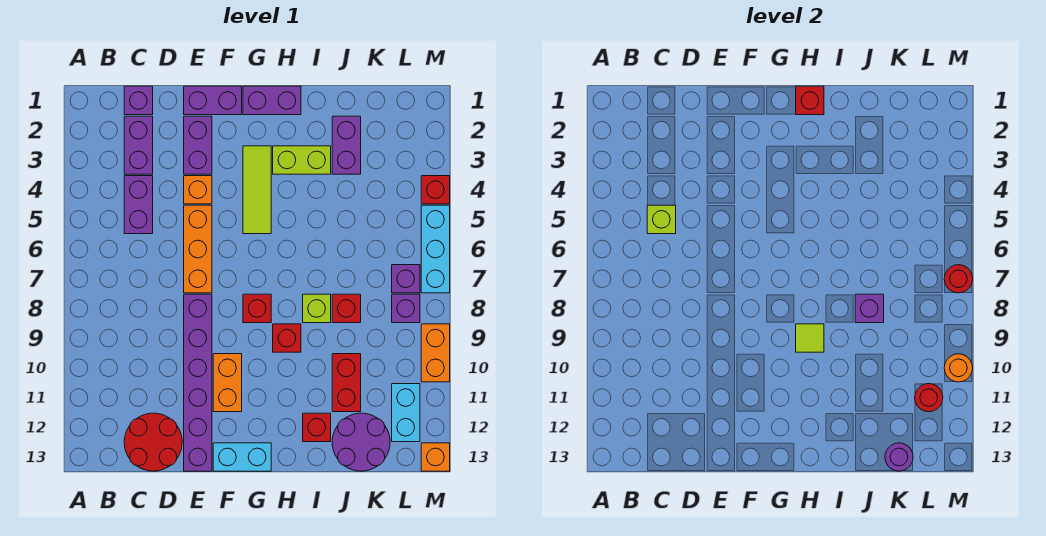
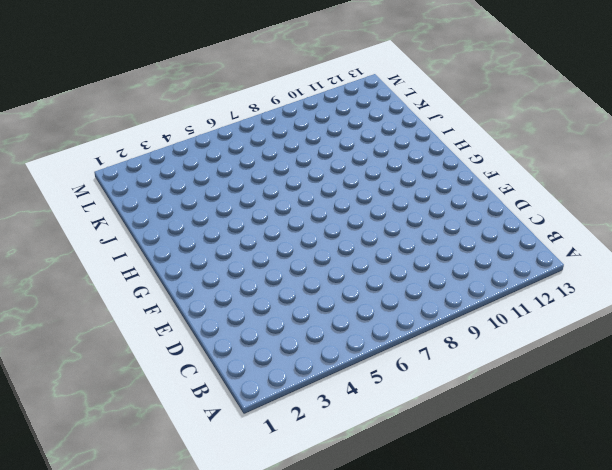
none -> purple 1x1 brick [124,86,153,115]
none -> purple 1x2 brick [124,116,153,174]
none -> purple 1x2 brick [124,176,153,234]
none -> red 2x2 round brick [124,413,182,471]

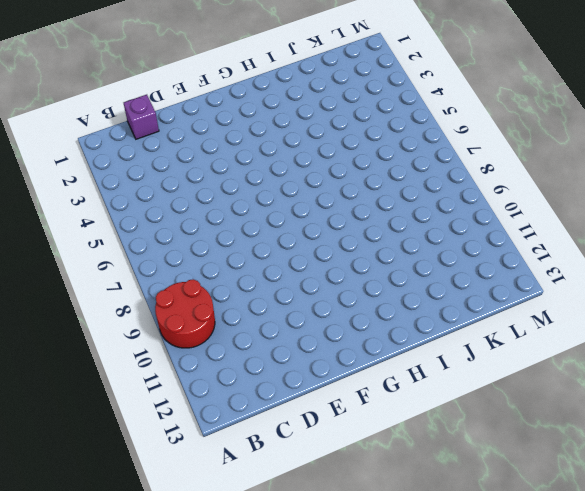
red 2x2 round brick [155,279,215,348] -> red 2x2 round brick moved to [124,413,182,471]
none -> purple 1x2 brick [124,116,153,174]
none -> purple 1x2 brick [124,176,153,234]
none -> purple 1x2 brick [184,86,242,115]
none -> purple 1x2 brick [184,116,212,174]

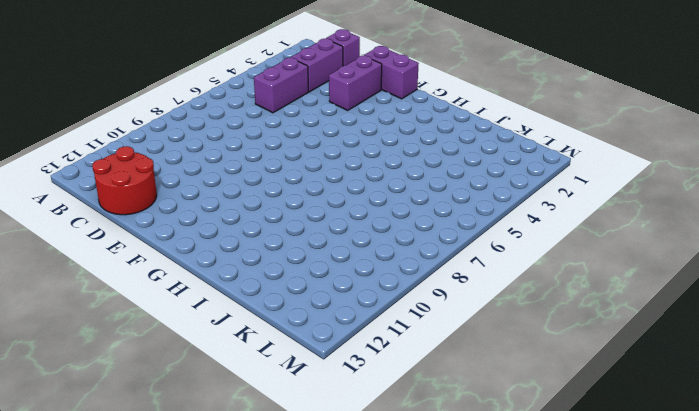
none -> orange 1x1 brick [184,176,212,204]
none -> orange 1x3 brick [184,205,212,293]
none -> purple 1x6 brick [184,294,212,471]
none -> orange 1x2 brick [213,354,242,412]

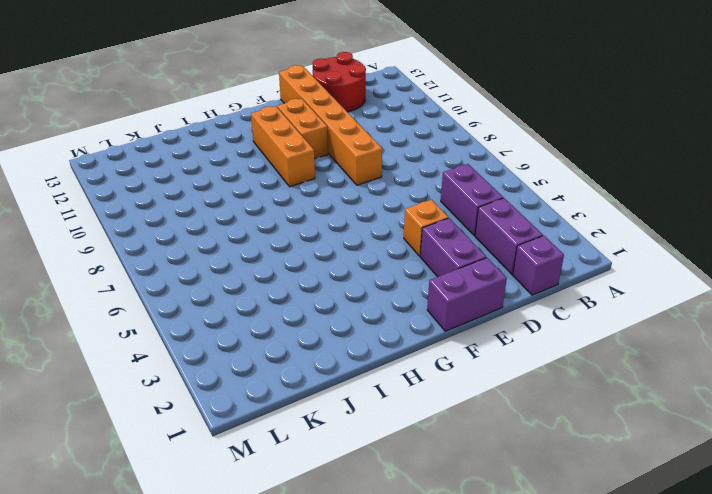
orange 1x6 brick [279,65,382,185] -> purple 1x6 brick [184,294,212,471]
orange 1x3 brick [251,106,315,187] -> orange 1x3 brick moved to [184,205,212,293]
none -> cyan 1x2 brick [213,443,271,471]
none -> purple 1x2 brick [243,86,301,115]
none -> lime 1x3 tile [243,146,271,234]
none -> red 1x1 brick [243,294,271,323]

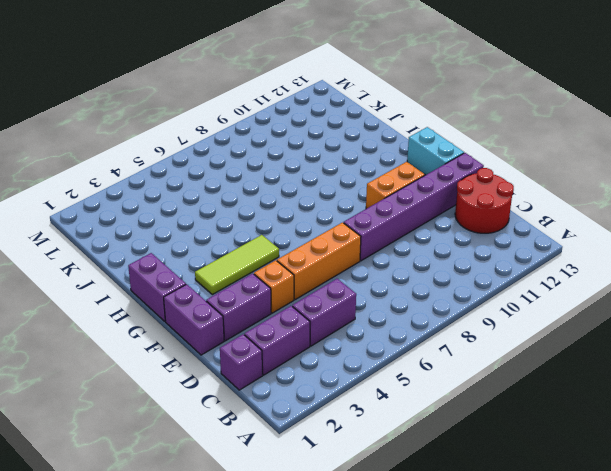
none -> red 1x1 brick [243,294,271,323]
none -> lime 1x2 brick [273,146,331,174]
none -> red 1x1 brick [273,324,301,352]
none -> lime 1x1 brick [303,294,331,323]

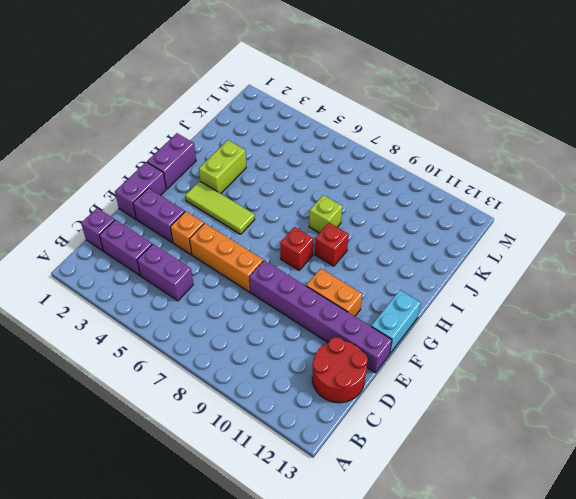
none -> red 1x1 brick [303,413,331,442]
none -> purple 1x2 brick [332,116,361,174]
none -> red 1x1 brick [332,294,361,323]
none -> red 1x2 brick [332,354,361,412]

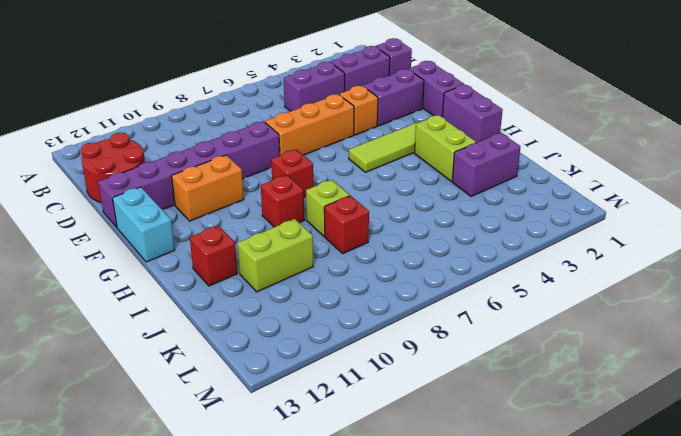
lime 1x2 brick [237,219,313,292] -> red 1x2 brick [332,354,361,412]
none -> purple 2x2 round brick [332,413,390,471]
none -> purple 1x1 brick [392,265,420,293]
none -> purple 1x1 brick [392,294,420,323]
none -> cyan 1x2 brick [392,384,420,442]

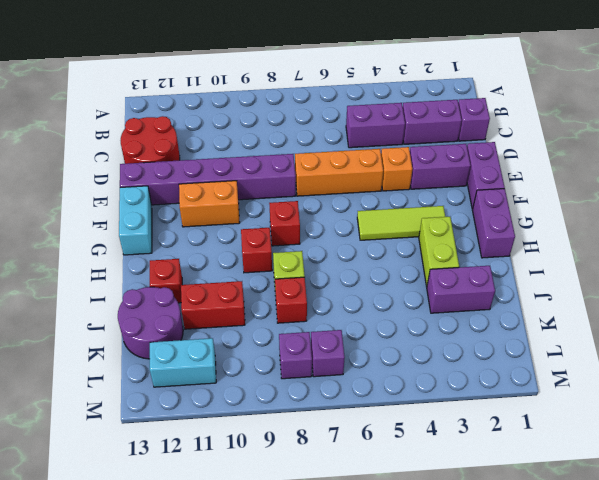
none -> red 1x1 brick [421,176,450,204]
none -> cyan 1x3 brick [421,205,450,293]
none -> orange 1x2 brick [421,324,450,382]
none -> orange 1x1 brick [421,443,450,471]

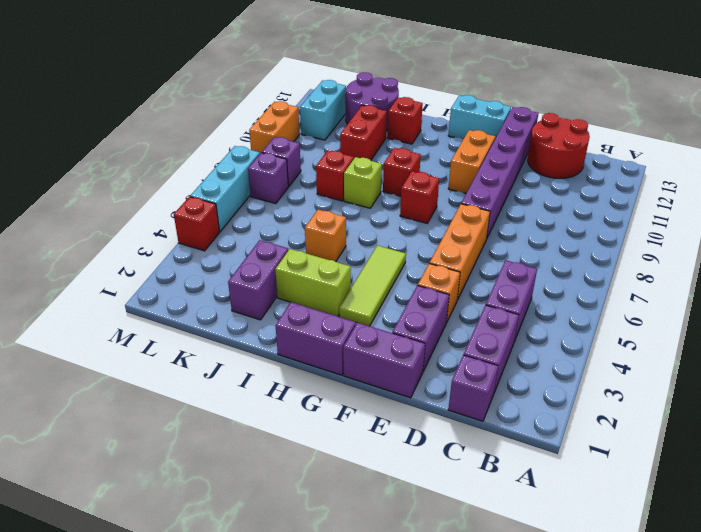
orange 1x1 brick [305,210,346,262] -> orange 1x1 brick moved to [421,443,450,471]
none -> lime 1x1 brick [647,205,676,234]
none -> red 1x1 brick [796,86,824,115]
none -> lime 1x1 tile [796,324,824,352]
none -> purple 1x1 brick [855,294,884,323]

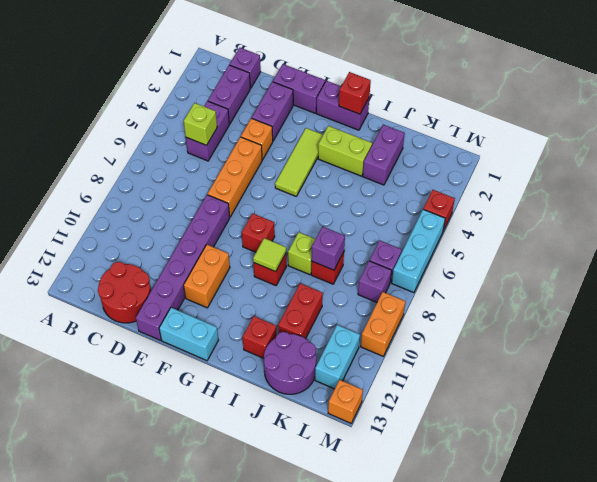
none -> purple 1x1 round brick [885,443,913,471]
none -> red 1x1 round brick [915,384,943,412]
none -> red 1x1 round brick [944,265,973,293]
none -> orange 1x1 round brick [944,354,973,382]

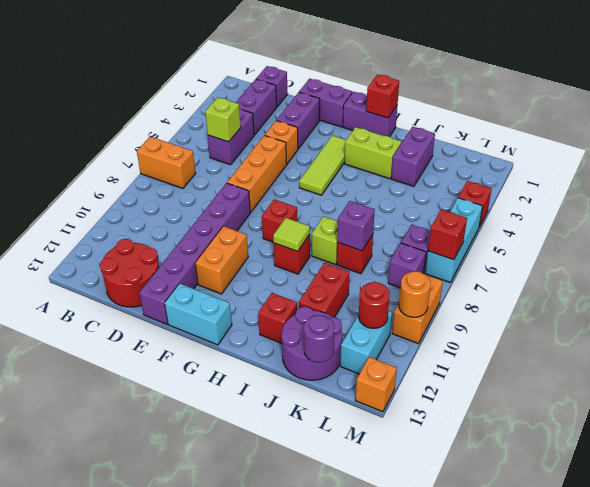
orange 1x2 brick [137,137,196,188] -> none
red 1x1 brick [428,209,467,260] -> red 1x1 round brick [944,265,973,293]

